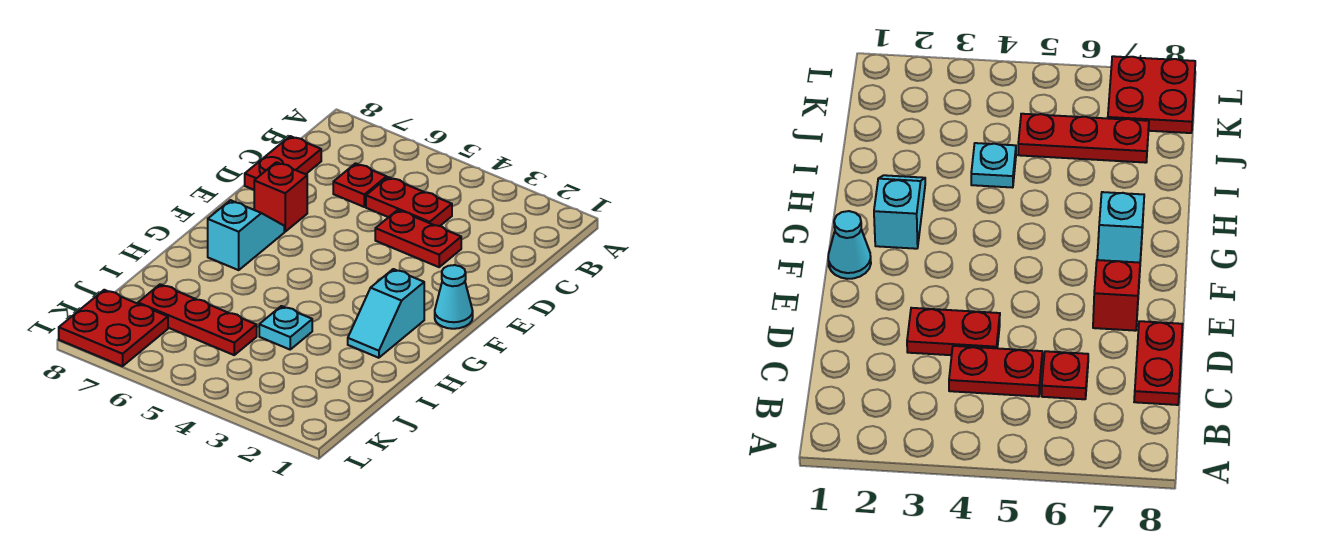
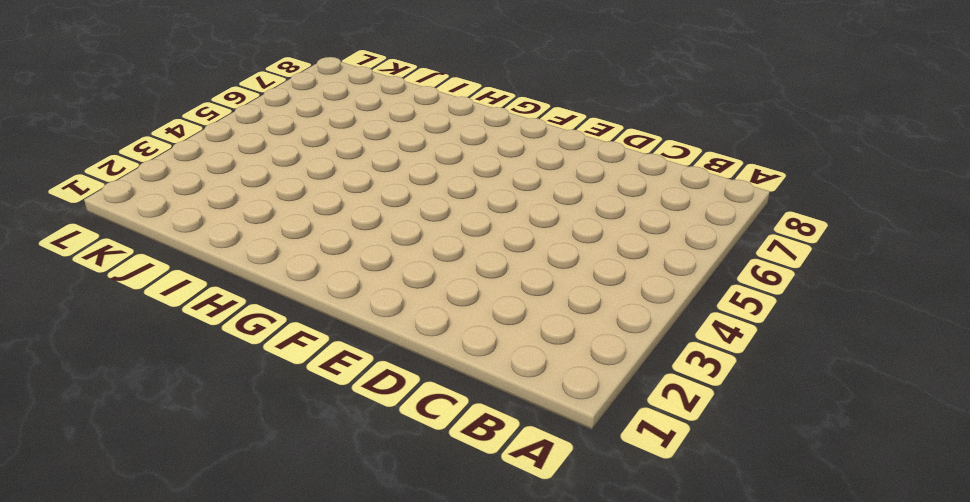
none -> red 1x2 plate [366,177,452,226]
none -> red 1x1 plate [333,163,387,207]

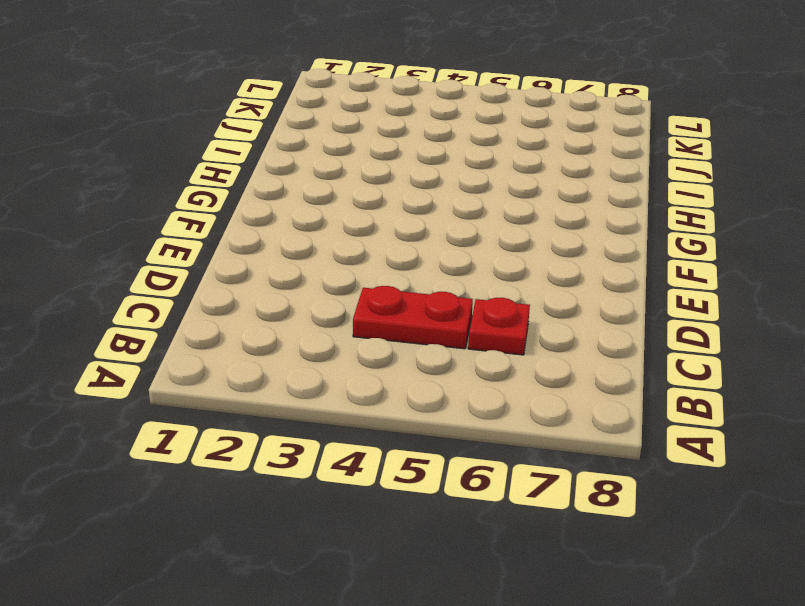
none -> red 1x2 plate [245,136,321,190]
none -> red 1x2 plate [375,210,461,267]

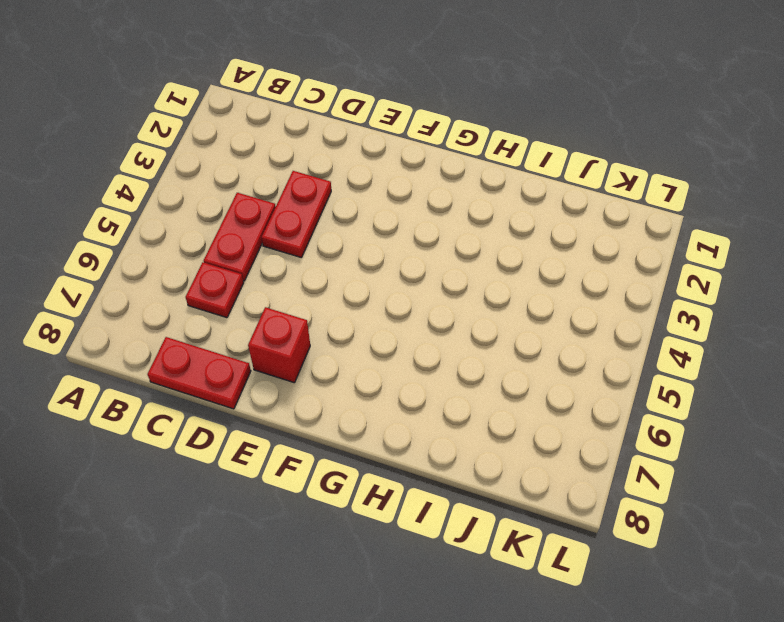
none -> cyan 1x1 cone [435,265,473,329]
none -> cyan 1x2 slope [208,200,284,270]

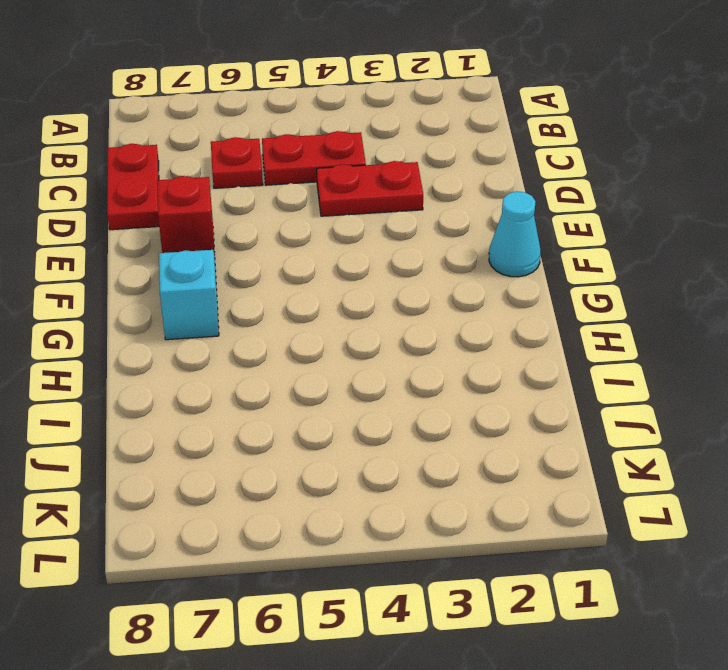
none -> cyan 1x2 slope [348,269,424,358]
none -> cyan 1x1 plate [259,306,312,349]

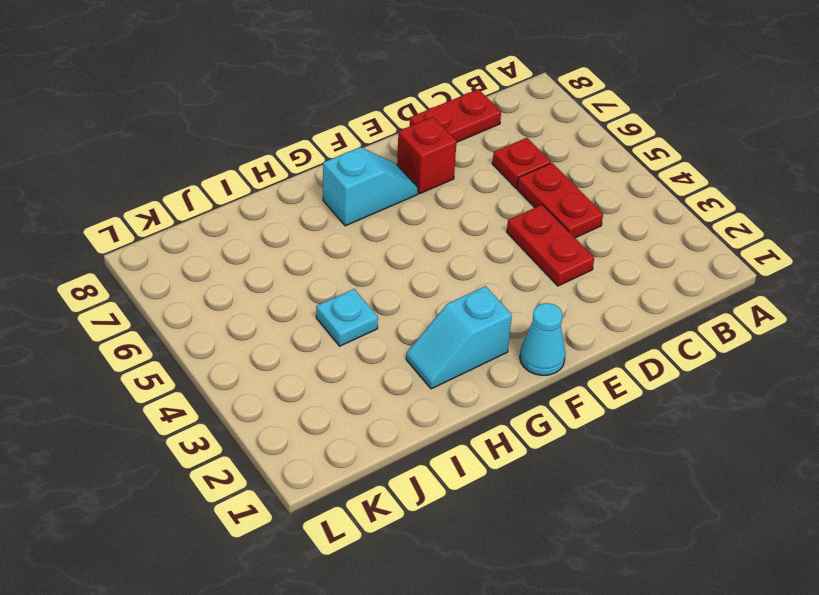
none -> red 1x3 plate [138,284,257,355]
none -> red 2x2 plate [59,290,168,366]

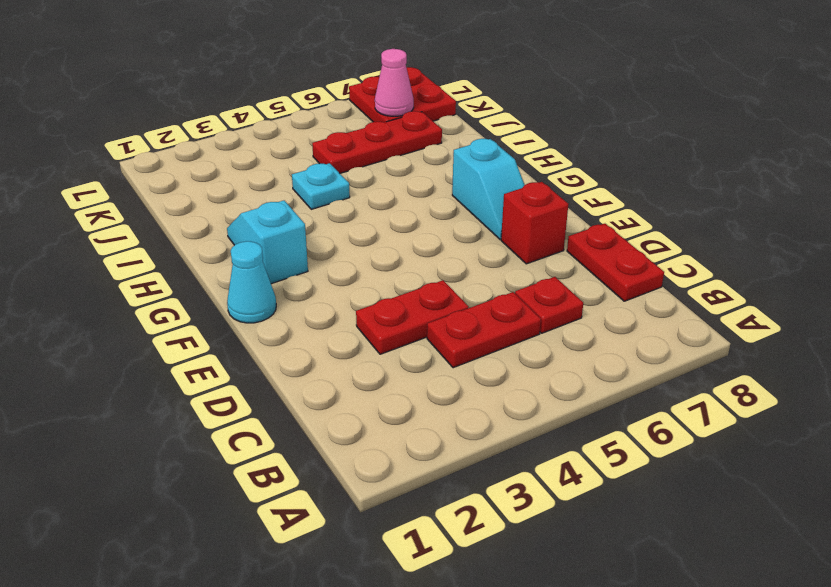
pink 1x1 cone [375,49,414,116] -> none

